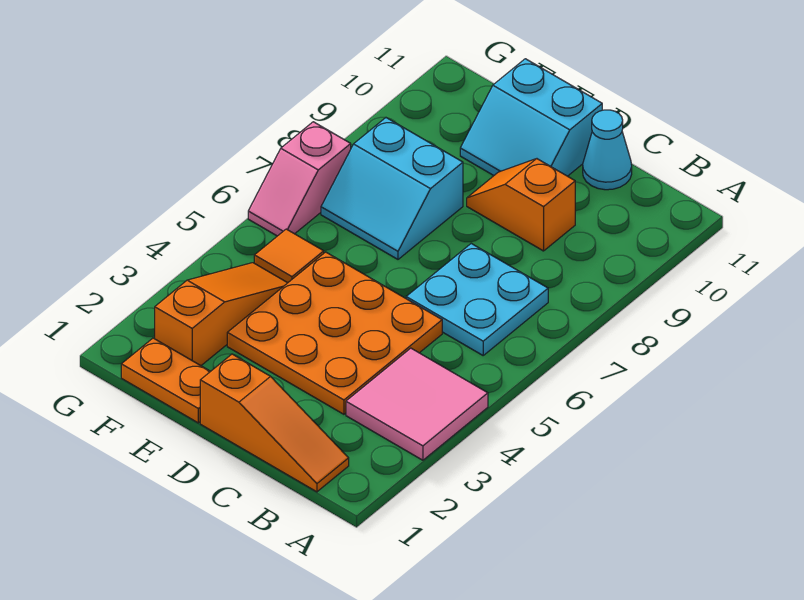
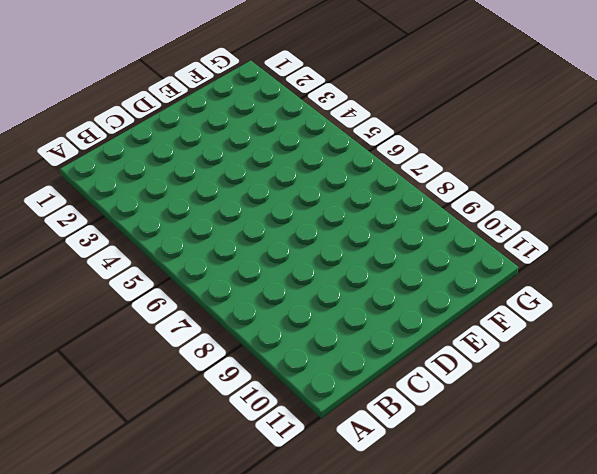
none -> pink 2x2 tile [346,348,488,460]
none -> orange 1x3 slope [200,354,349,492]
none -> cyan 2x2 plate [406,244,548,355]

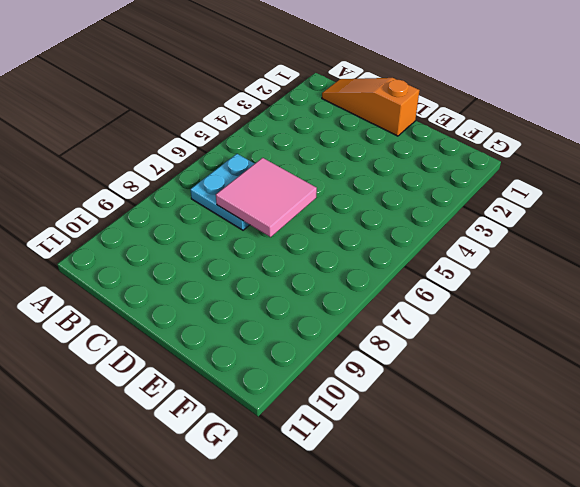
pink 2x2 tile [216,158,317,237] -> pink 2x2 tile moved to [346,348,488,460]
none -> orange 3x3 plate [227,252,442,414]
none -> orange 1x2 slope [467,159,575,251]
none -> cyan 1x1 cone [583,110,632,190]

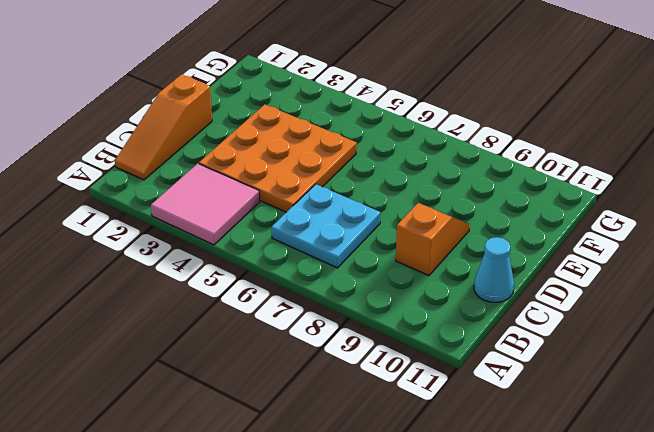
none -> cyan 2x2 slope [460,59,602,176]
none -> orange 1x2 plate [121,338,211,423]
none -> cyan 2x2 slope [321,118,463,259]

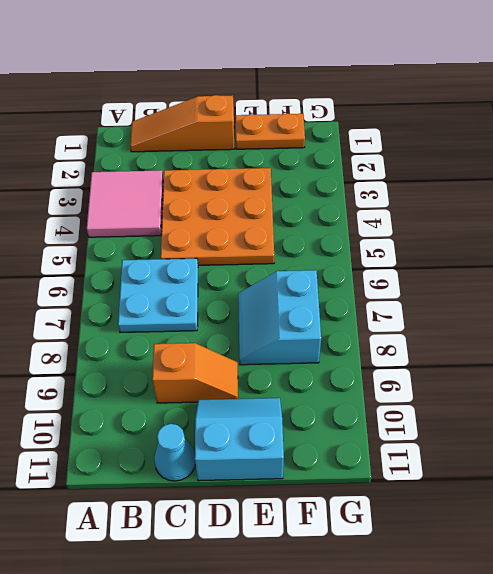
cyan 2x2 slope [238,270,321,365] -> cyan 2x2 slope turned to [321,118,463,259]
none -> orange 1x3 slope [155,263,287,366]
none -> orange 1x1 tile [254,229,324,283]
none -> pink 1x2 slope [248,122,351,236]

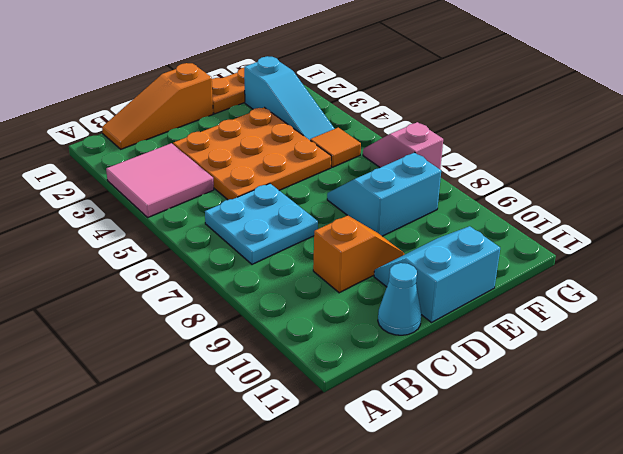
cyan 1x3 slope [244,56,335,140] -> orange 1x3 slope [155,263,287,366]

